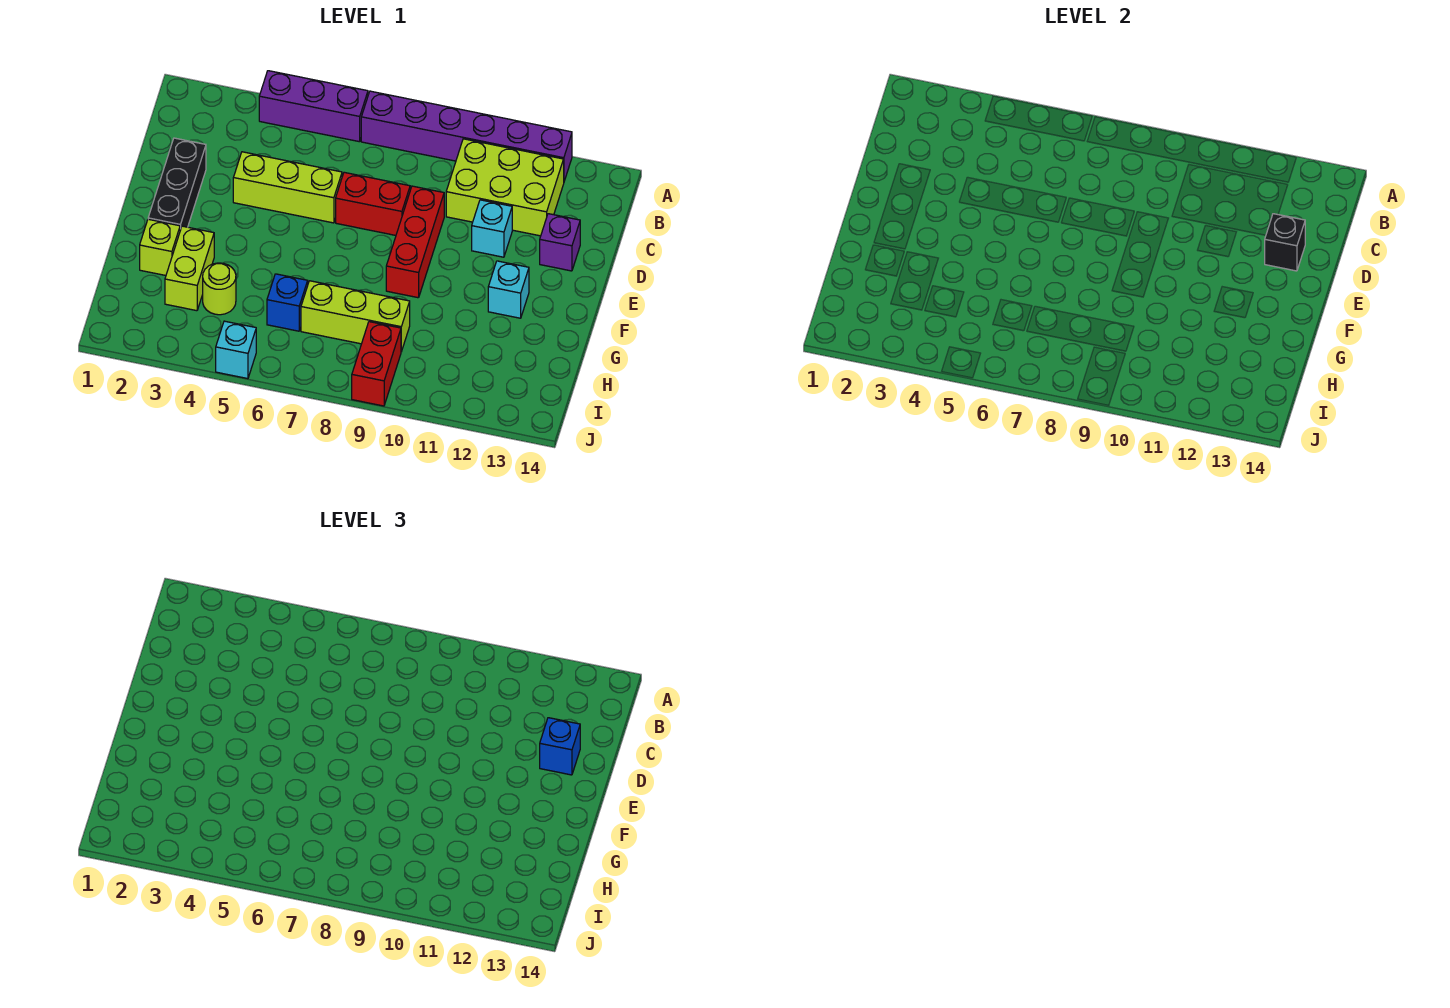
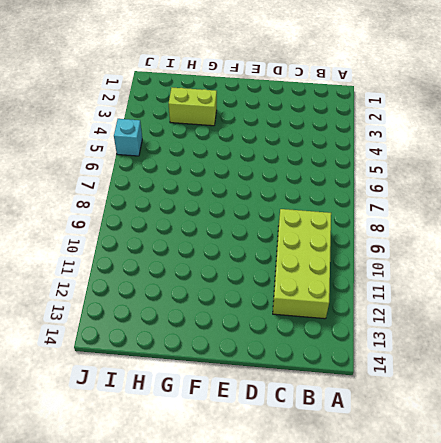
lime 2x4 brick [273,209,331,319] -> lime 2x3 brick [446,139,564,236]
none -> purple 1x3 brick [259,71,368,142]
none -> purple 1x6 brick [361,91,572,181]
none -> black 1x3 brick [148,138,206,230]

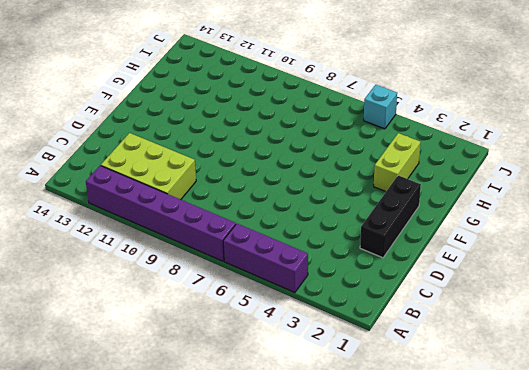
none -> lime 1x3 brick [233,152,342,223]
none -> red 1x2 brick [336,172,410,235]
none -> red 1x3 brick [386,186,444,298]

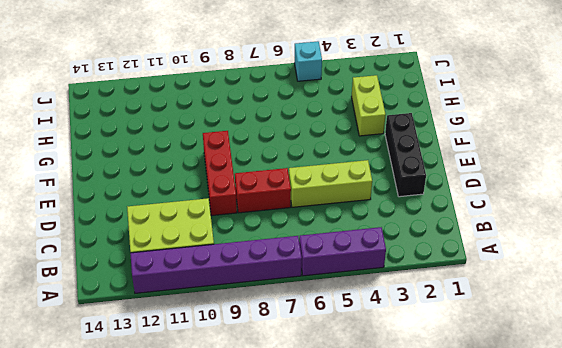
none -> cyan 1x1 brick [472,200,512,257]
none -> purple 1x1 brick [540,214,580,271]
none -> cyan 1x1 brick [488,261,529,318]

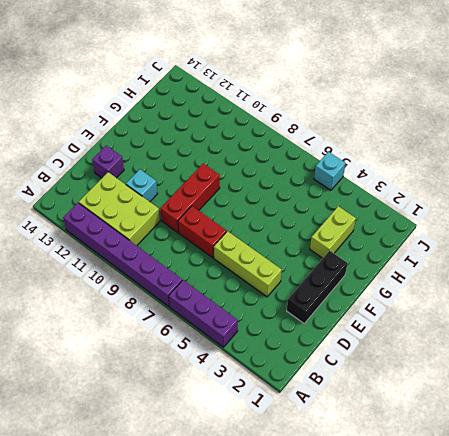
none -> cyan 1x1 brick [488,261,529,318]
none -> lime 1x1 brick [140,219,180,275]
none -> lime 1x1 round brick [203,263,236,315]

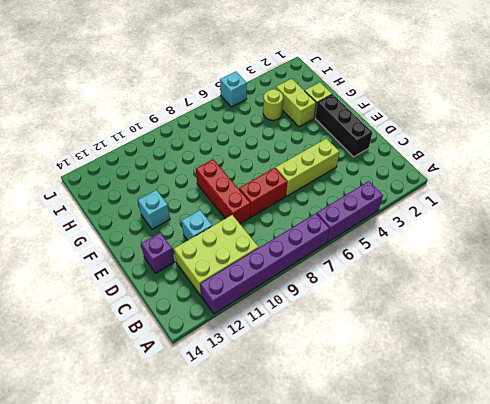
none -> blue 1x1 brick [267,274,308,331]
none -> lime 1x3 brick [301,281,410,352]
none -> red 1x2 brick [352,322,401,406]

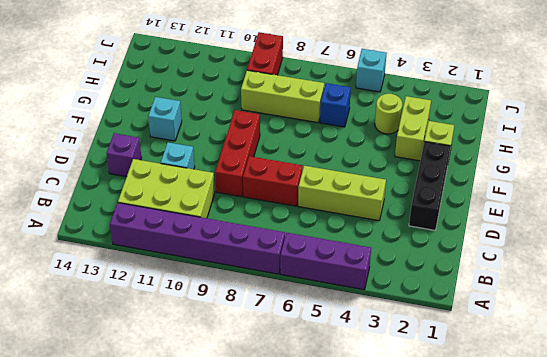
none -> black 1x1 brick [1265,214,1305,271]
none -> blue 1x1 brick [540,718,580,775]

